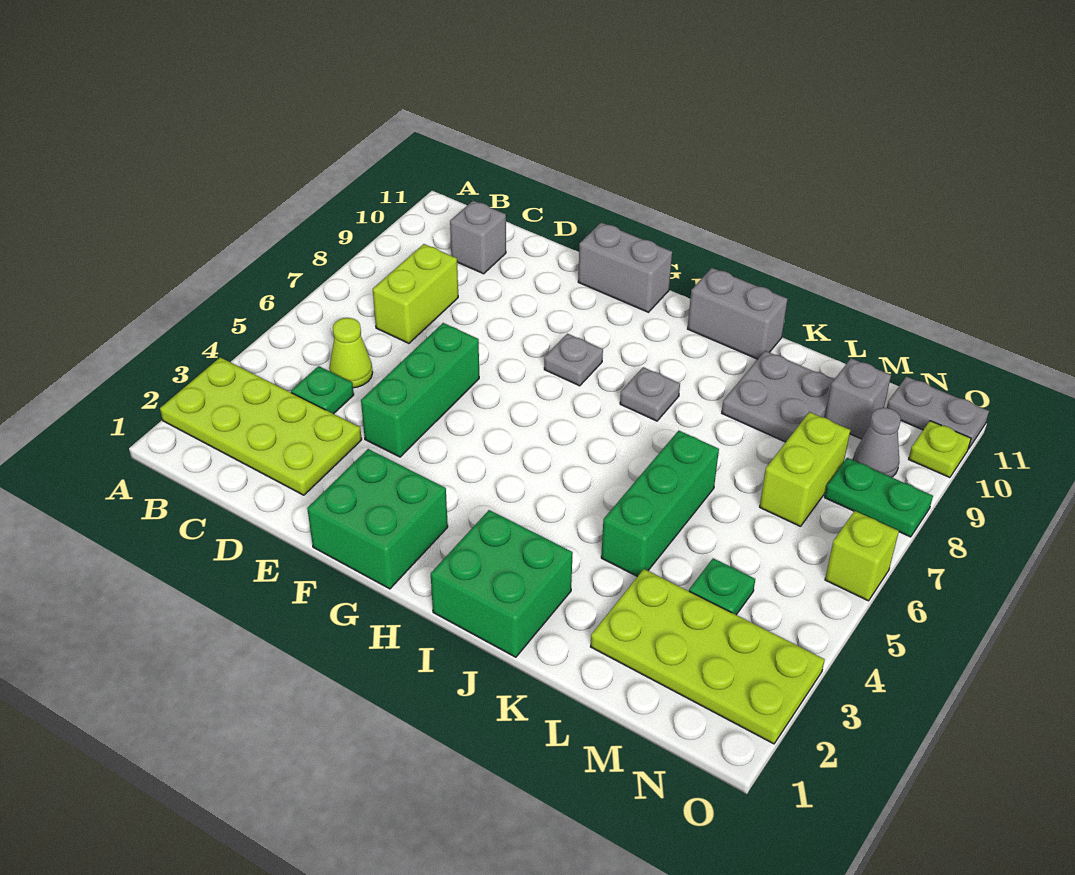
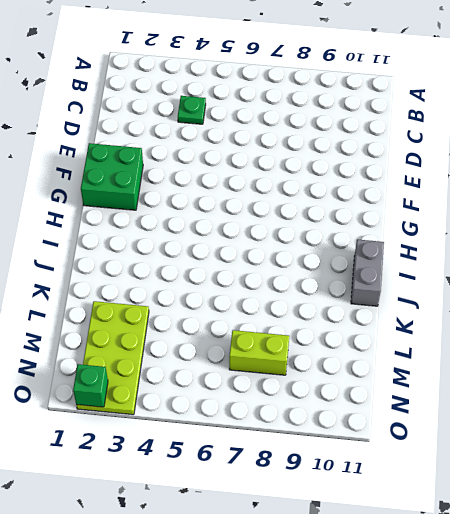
green 1x1 brick [73,364,108,407] -> none
none -> lime 2x4 plate [160,357,362,495]
none -> lime 1x1 cone [329,318,373,388]
none -> lime 1x2 brick [373,244,458,343]

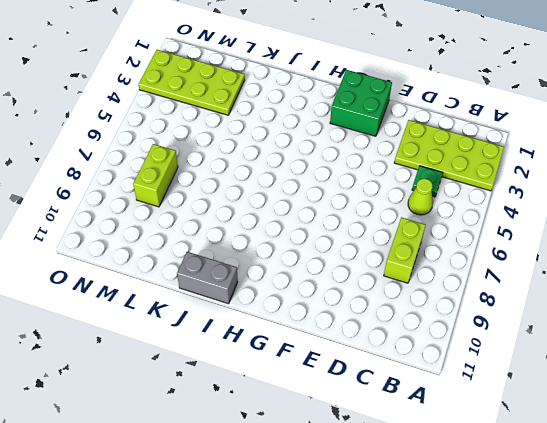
none -> grey 1x1 brick [450,201,506,274]
none -> green 1x3 brick [361,323,479,457]
none -> grey 1x2 brick [578,223,672,312]

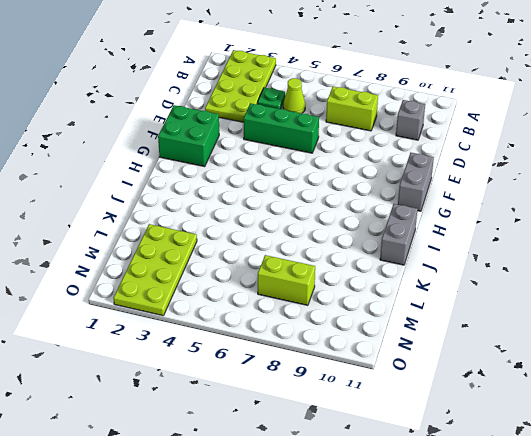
none -> grey 1x1 plate [544,334,603,386]
none -> green 2x2 brick [431,510,573,657]
none -> grey 1x1 plate [620,367,680,421]

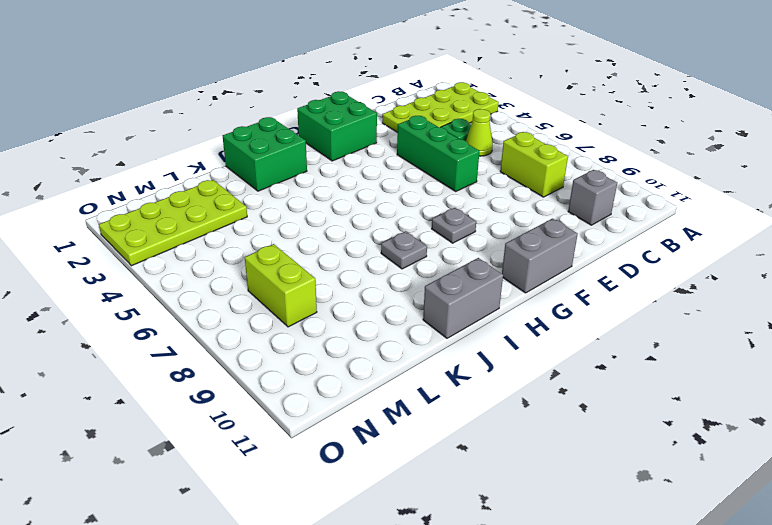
none -> green 1x3 brick [601,431,719,577]
none -> grey 2x2 plate [722,351,834,442]
none -> green 1x1 plate [689,558,755,615]

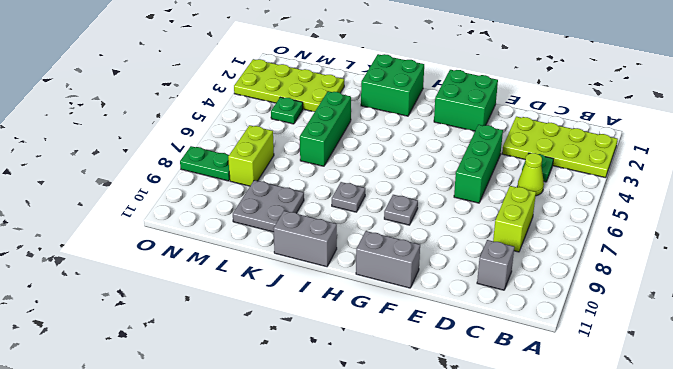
none -> grey 1x1 brick [825,358,891,439]
none -> grey 1x1 cone [853,408,901,477]
none -> grey 1x2 plate [887,377,989,449]

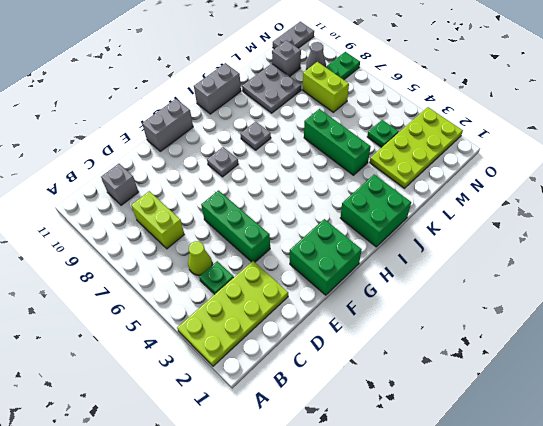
none -> lime 1x1 brick [825,511,899,601]
none -> lime 1x1 plate [909,421,971,478]

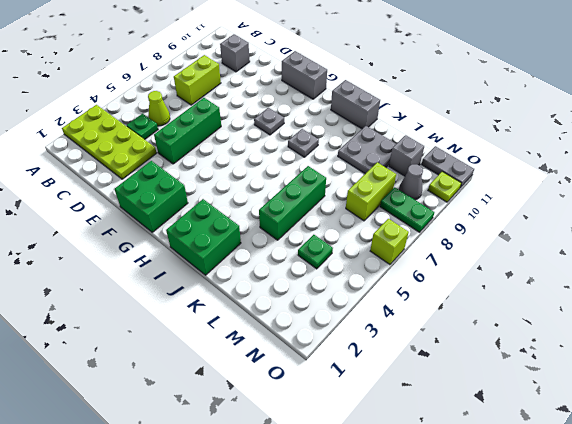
none -> lime 2x4 plate [590,569,825,744]

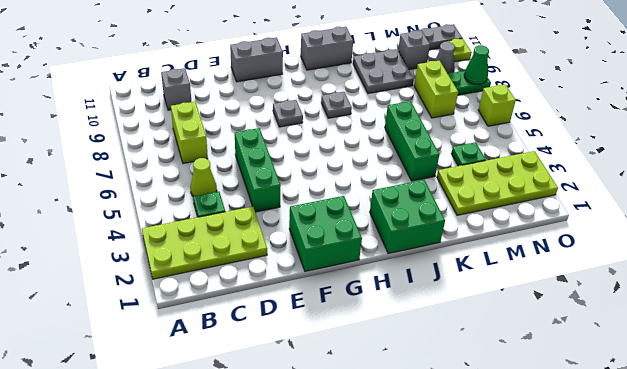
green 1x1 cone [464,45,489,84] -> none

